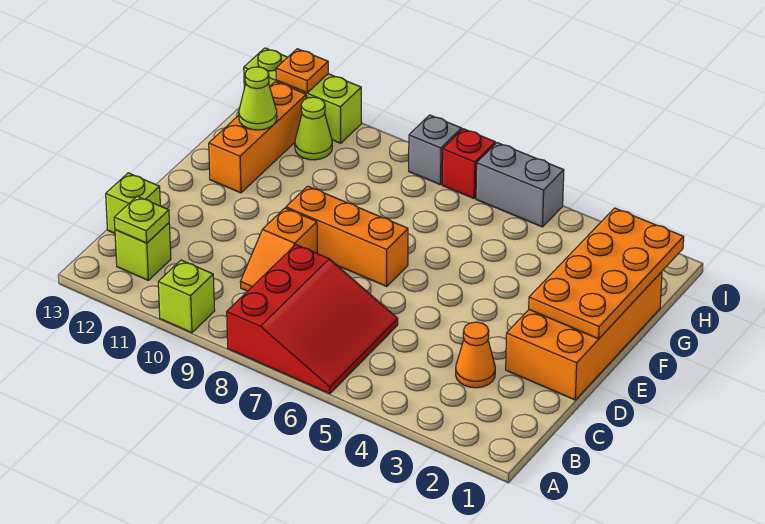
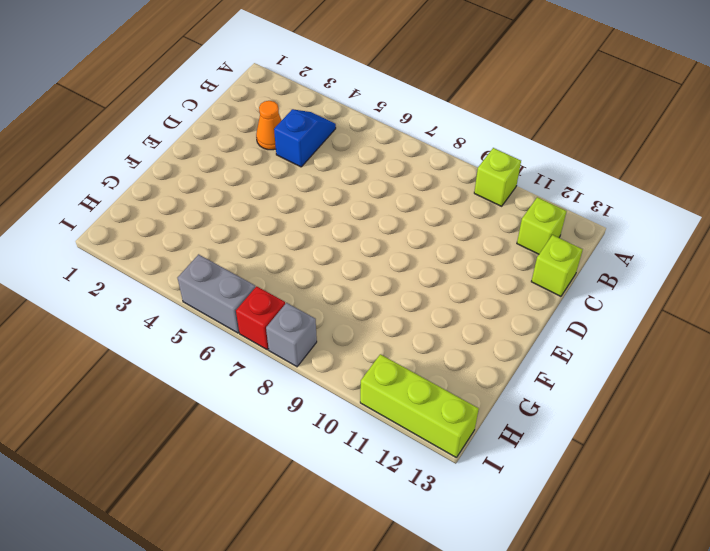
blue 1x2 slope [274,109,336,167] -> none
none -> red 3x3 slope [227,245,398,394]
none -> orange 1x2 slope [241,208,318,291]
none -> orange 2x4 brick [506,272,662,400]

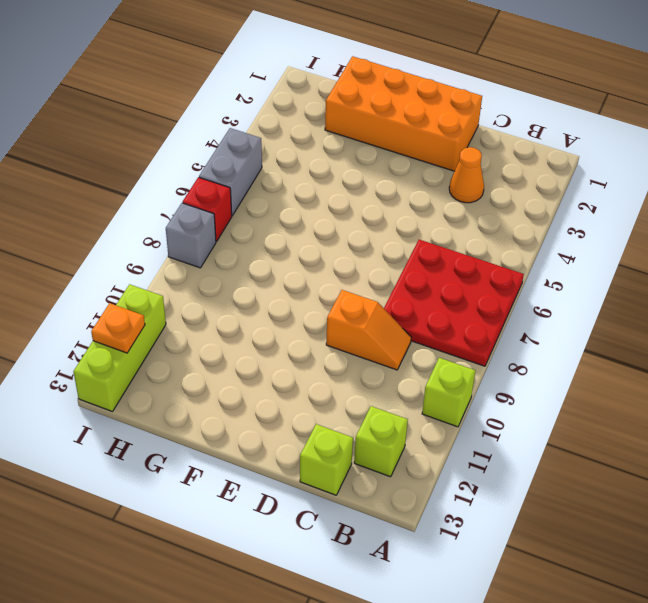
red 3x3 plate [384,240,524,366] -> red 3x3 slope [227,245,398,394]
none -> orange 1x3 brick [286,186,408,286]
none -> orange 1x3 brick [209,82,307,193]
none -> lime 1x1 cone [295,97,332,160]

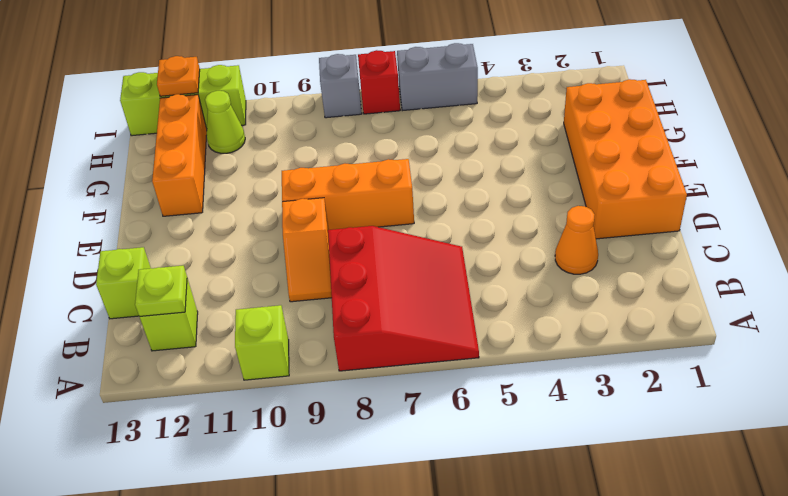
none -> orange 2x4 plate [529,208,684,339]
none -> lime 1x1 cone [239,67,277,130]

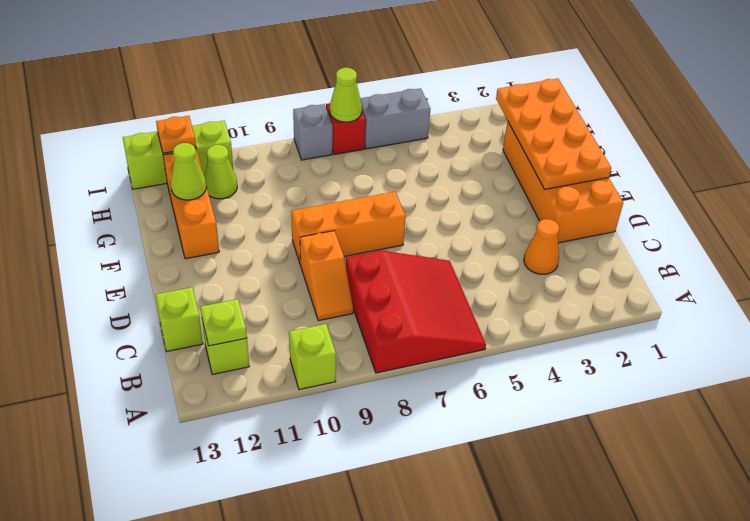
lime 1x1 cone [330,68,362,122] -> none

